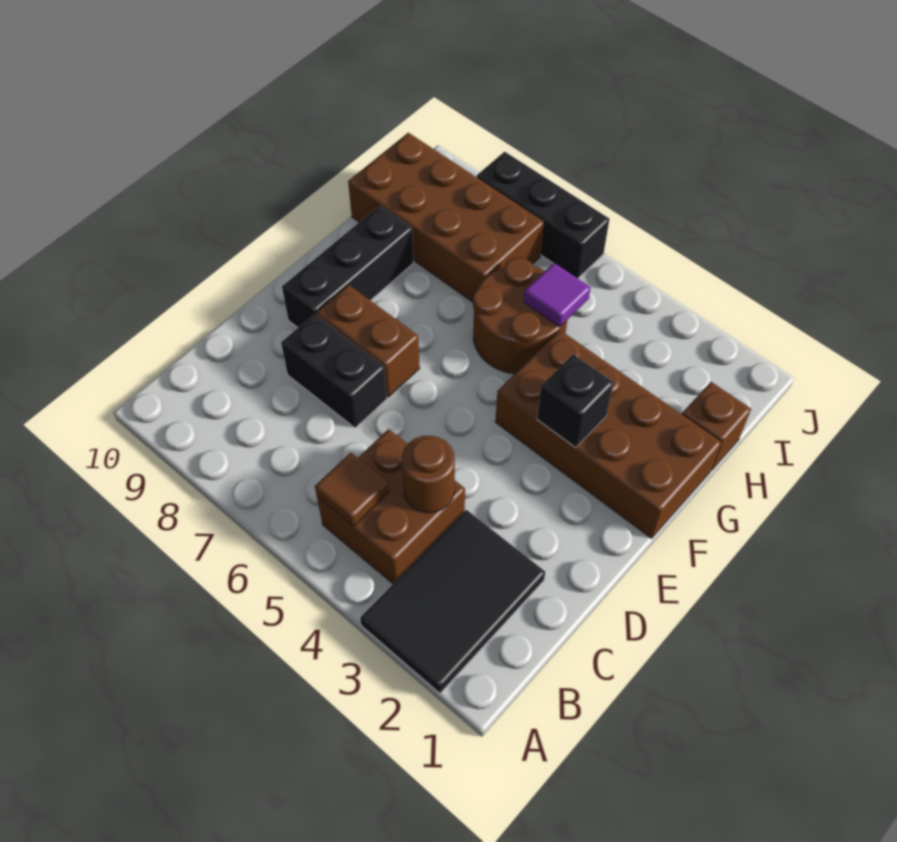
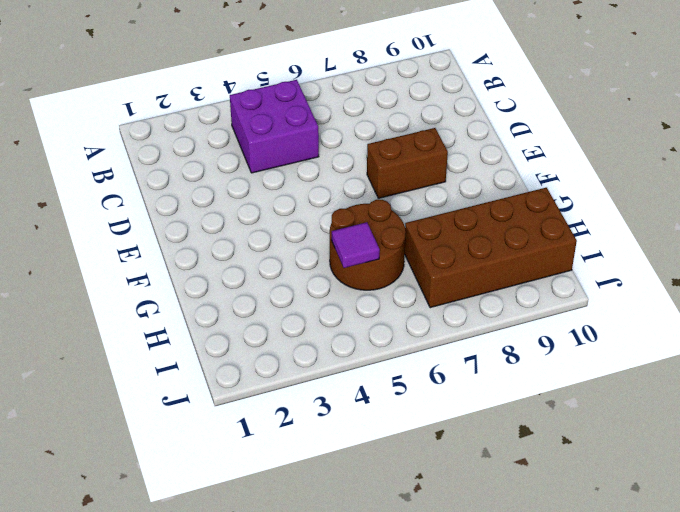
purple 2x2 brick [230,80,319,173] -> brown 2x2 brick [317,429,465,584]
none -> black 2x3 tile [360,510,545,693]
none -> black 1x2 brick [281,314,387,428]
none -> black 1x3 brick [282,205,414,327]

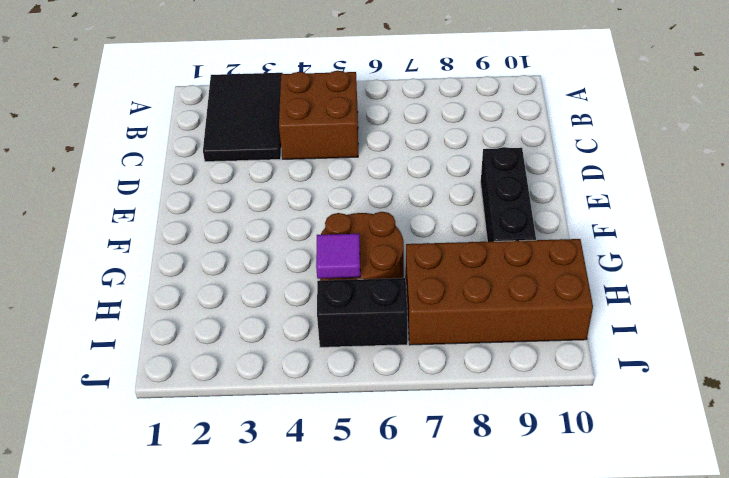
black 1x2 brick [317,278,407,347] -> black 1x2 brick moved to [281,314,387,428]
none -> brown 1x2 brick [316,285,420,397]
none -> brown 2x4 brick [495,330,721,538]
none -> brown 1x1 brick [682,382,751,470]

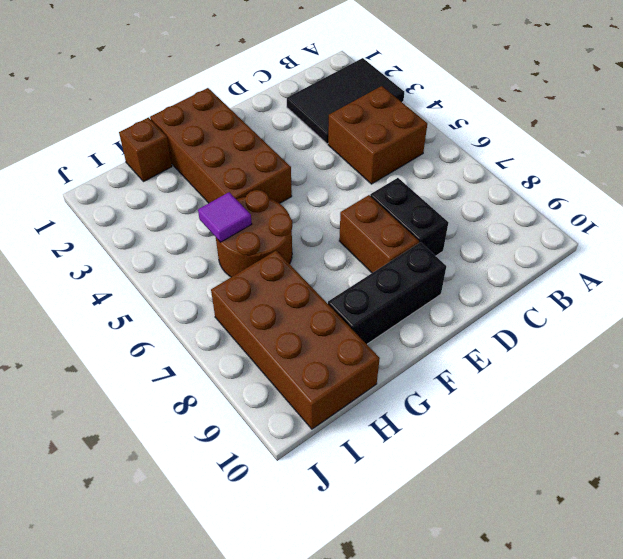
none -> black 1x3 brick [477,152,610,278]
none -> brown 1x1 tile [315,453,389,526]
none -> brown 1x1 round brick [402,436,455,513]

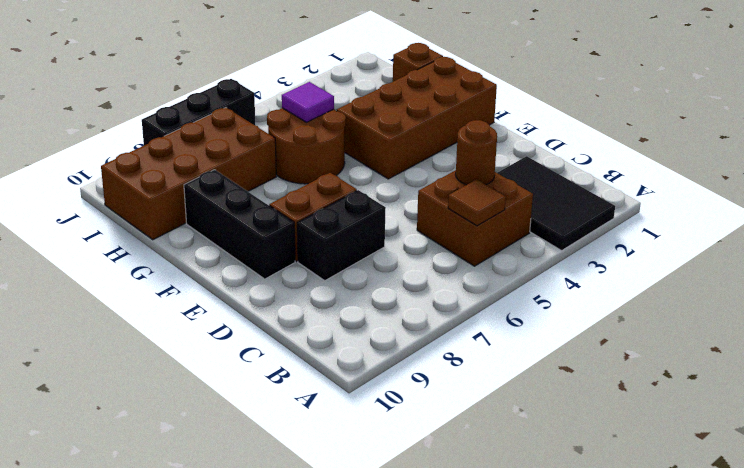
none -> black 1x1 brick [537,354,613,448]

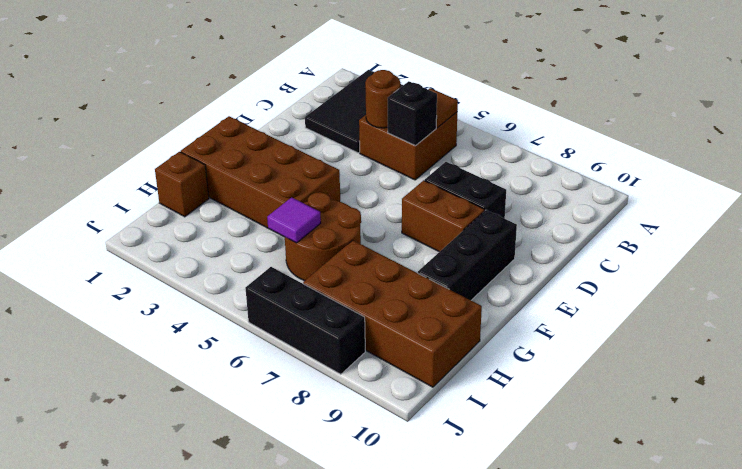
black 1x1 brick [388,81,437,146] -> black 1x1 brick moved to [537,354,613,448]

